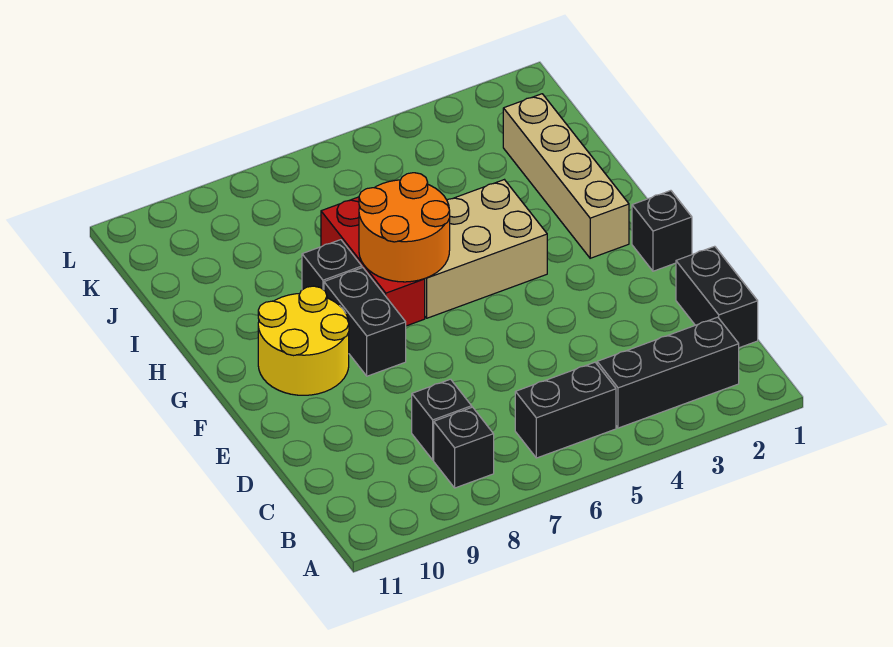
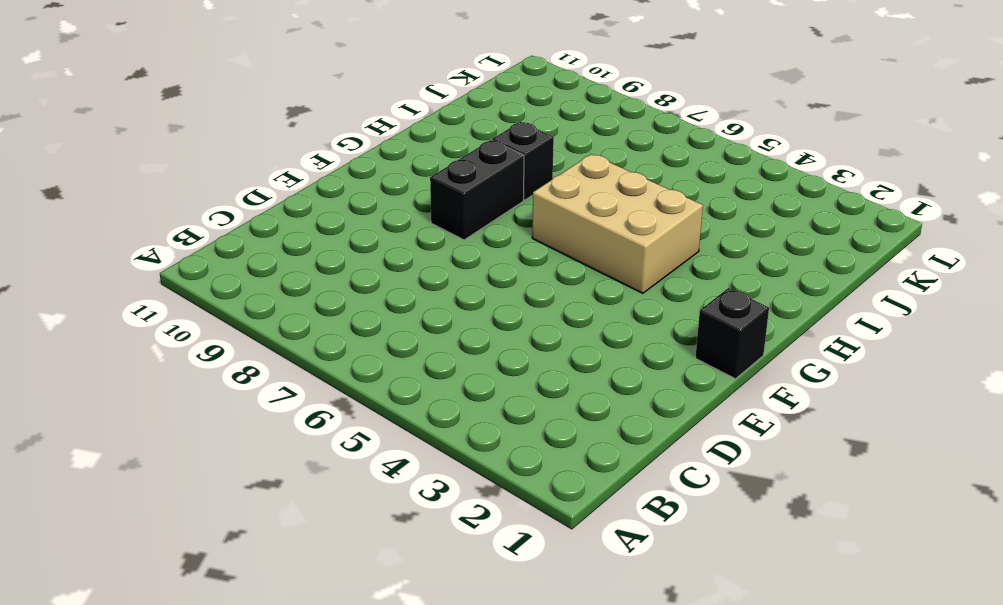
none -> black 1x3 brick [597,317,739,428]
none -> black 1x2 brick [515,362,616,458]
none -> black 1x1 brick [434,407,494,488]

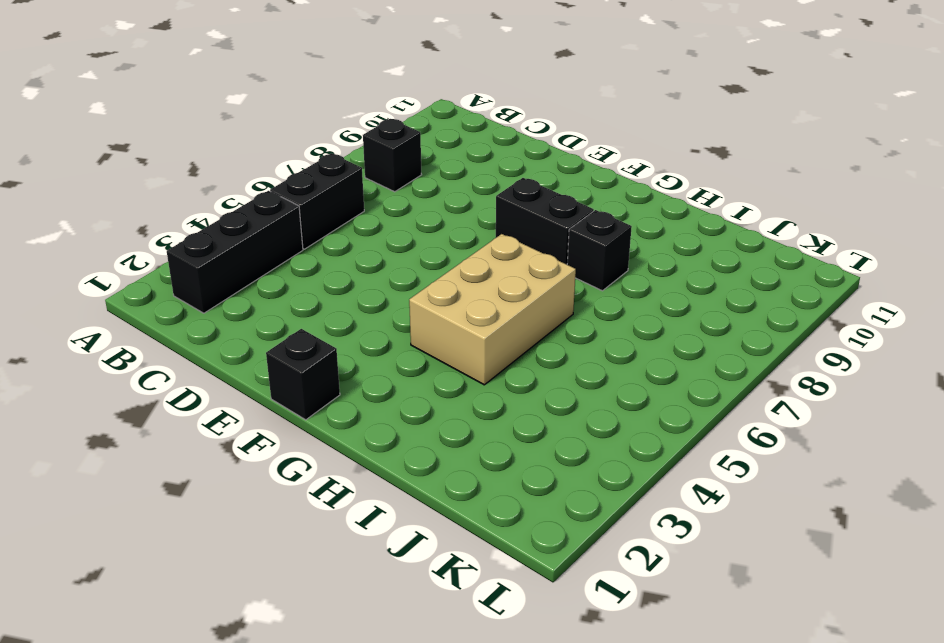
none -> black 1x2 brick [676,246,758,348]
none -> black 1x1 brick [412,379,472,460]
none -> yellow 2x2 round brick [258,286,349,395]

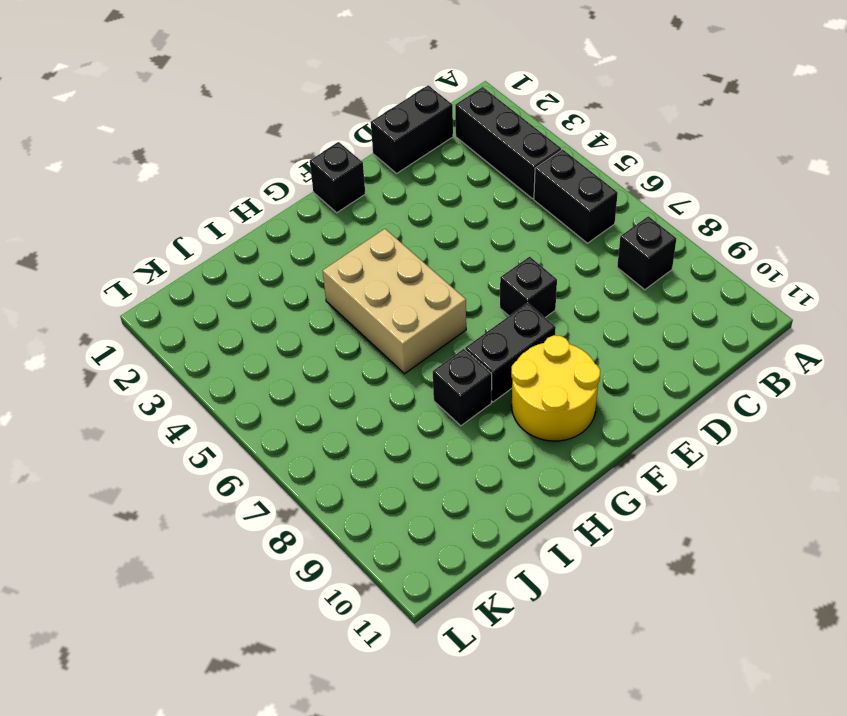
black 1x1 brick [500,257,557,318] -> black 1x1 brick moved to [412,379,472,460]
none -> tan 1x4 brick [503,94,629,258]
none -> red 1x3 brick [321,197,425,326]
none -> orange 2x2 round brick [359,173,450,282]

